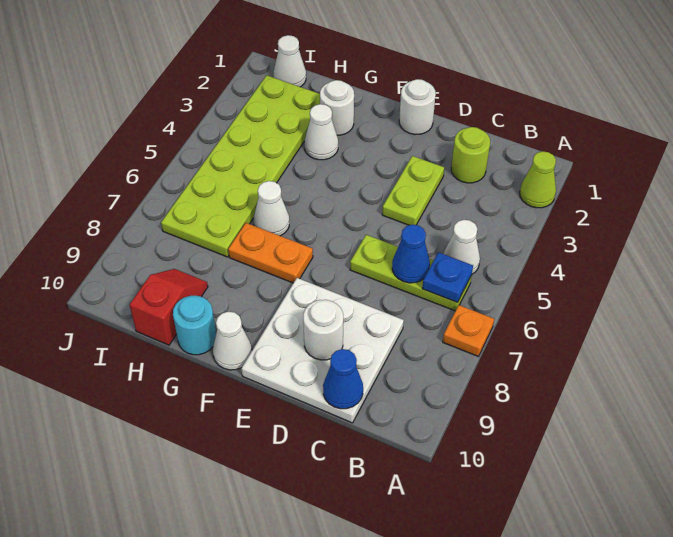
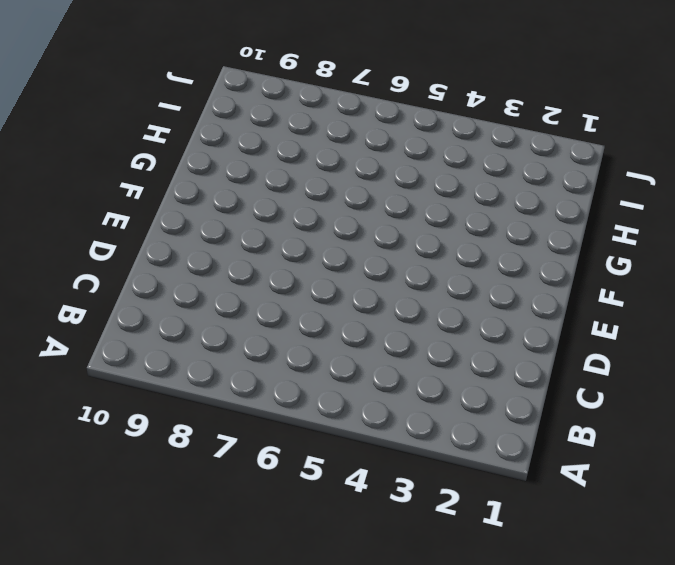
none -> lime 1x1 cone [520,151,556,208]
none -> orange 1x1 plate [443,305,494,356]
none -> white 1x1 cone [444,220,480,274]

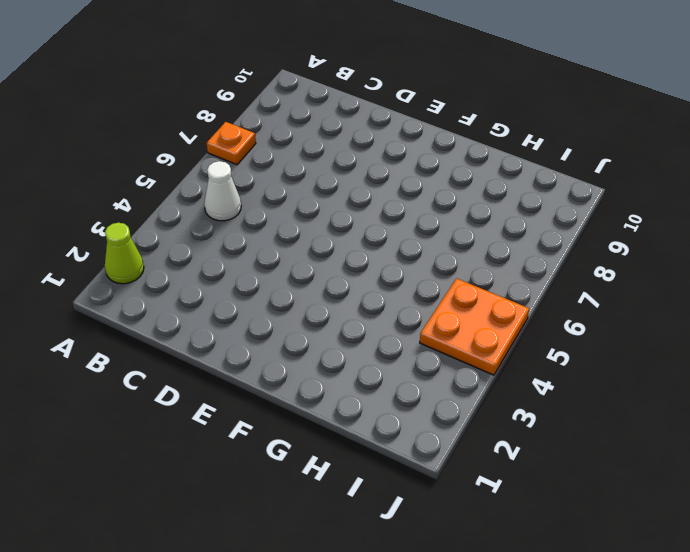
orange 2x2 plate [420,278,529,375] -> lime 2x6 plate [161,75,320,257]
none -> lime 1x3 plate [350,235,472,311]
none -> lime 1x1 round brick [451,127,490,183]
none -> white 3x3 plate [241,278,404,423]

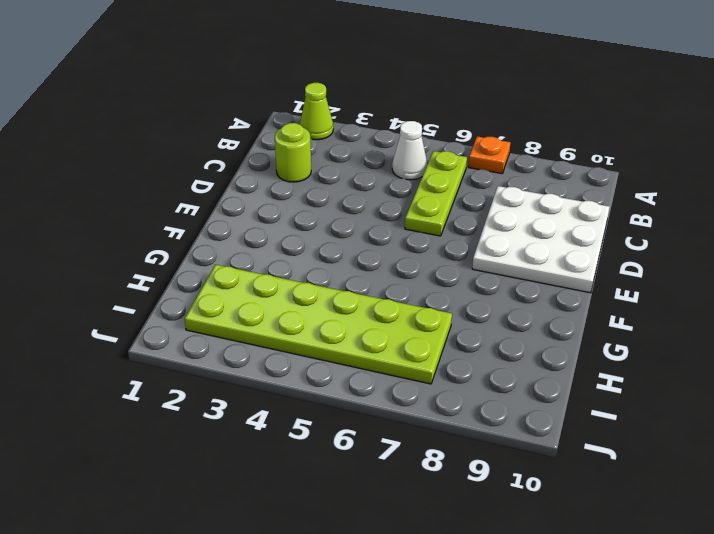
none -> lime 1x2 plate [382,156,444,225]
none -> white 1x1 round brick [399,79,436,135]
none -> orange 1x2 plate [228,223,313,283]

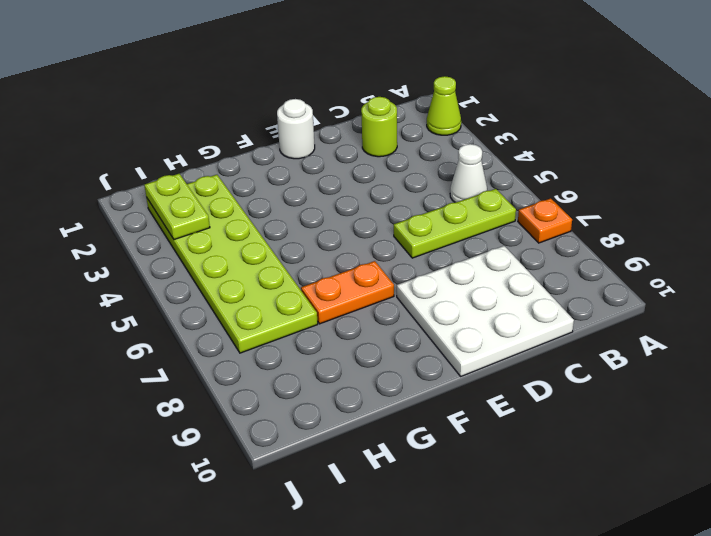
lime 1x2 plate [144,174,210,240] -> lime 1x2 plate moved to [382,156,444,225]
none -> white 1x1 cone [213,312,252,370]
none -> white 1x1 round brick [320,80,354,135]
none -> white 1x1 cone [304,104,338,160]

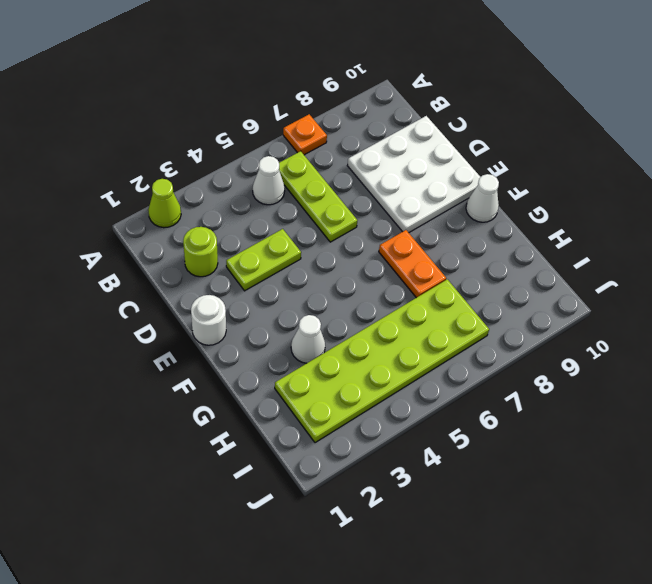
none -> white 1x1 round brick [320,80,354,135]
none -> white 1x1 cone [254,181,289,236]
none -> cyan 1x1 round brick [173,296,216,355]

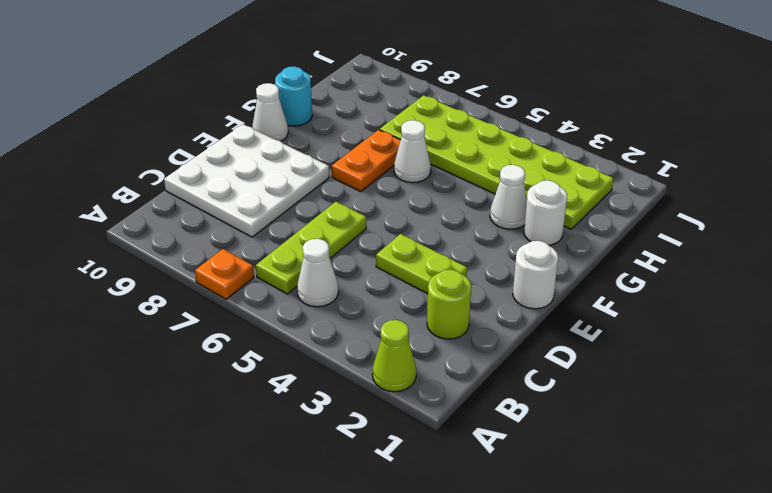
none -> red 1x2 slope [130,269,208,345]
none -> white 1x1 cone [274,35,306,87]
none -> blue 1x1 plate [422,252,473,302]

